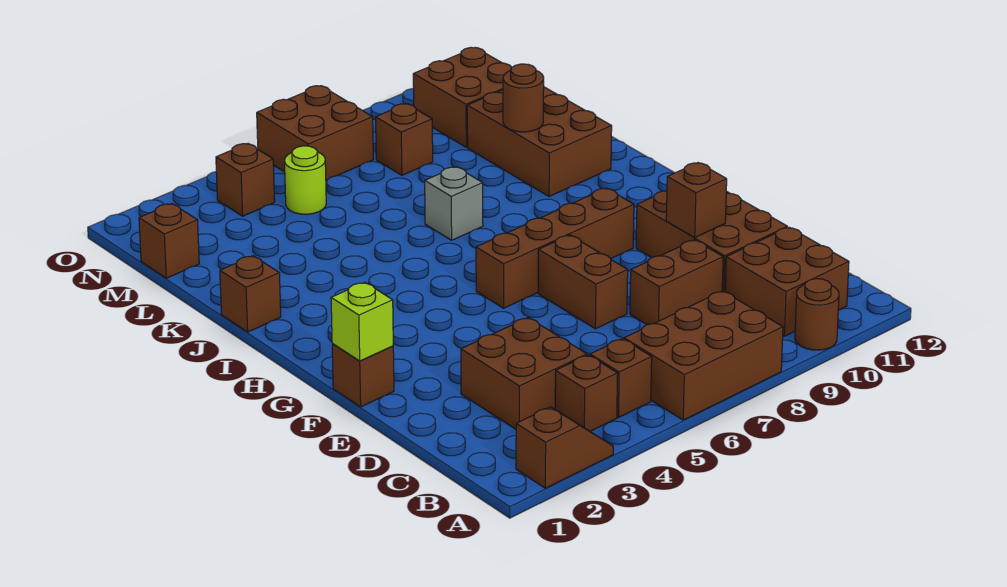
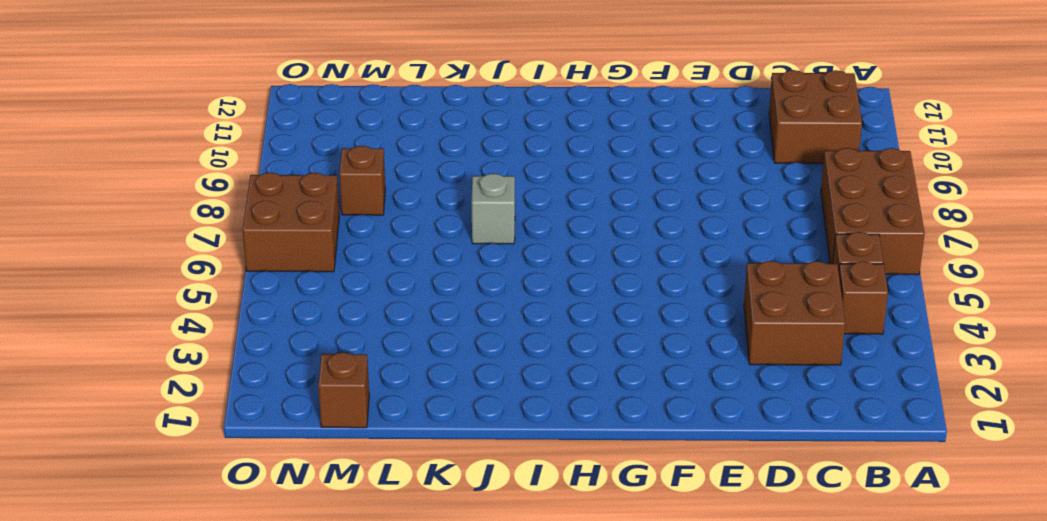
none -> brown 1x2 slope [516,407,613,488]
none -> brown 1x1 round brick [795,279,839,350]
none -> brown 1x2 brick [630,240,723,325]

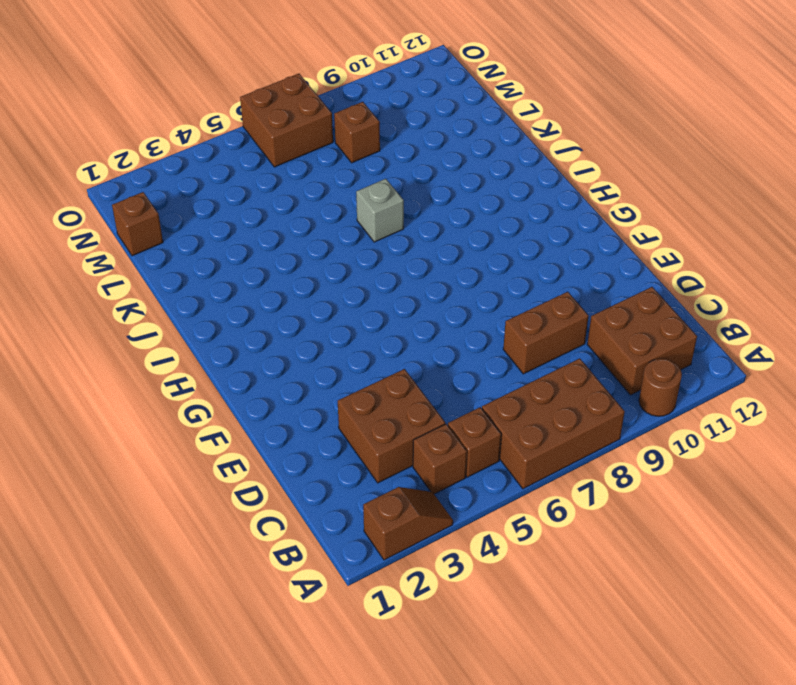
none -> brown 2x3 brick [636,191,787,292]
none -> brown 1x2 brick [538,235,628,329]
none -> brown 1x1 brick [332,344,394,407]

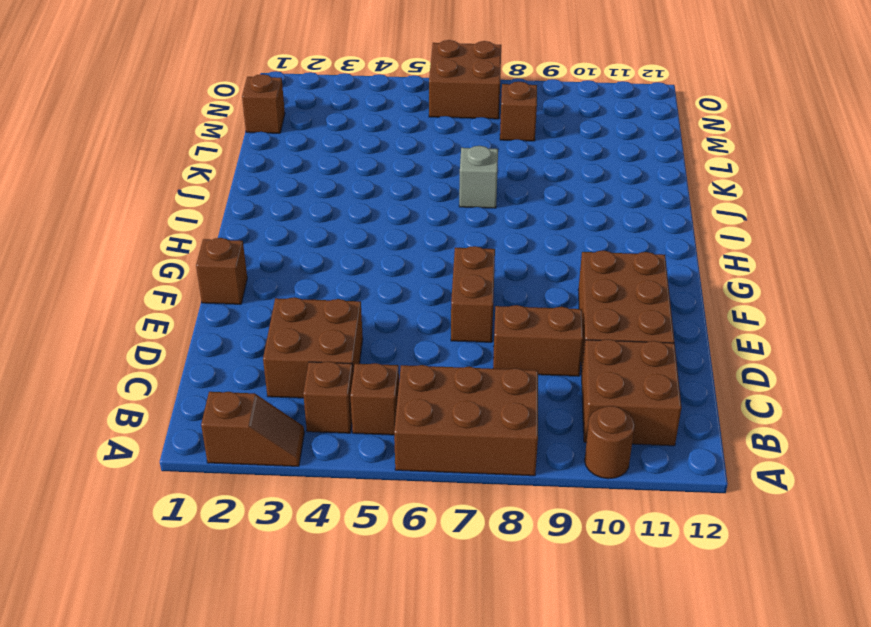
none -> brown 1x4 brick [476,188,634,308]
none -> brown 1x1 brick [220,256,281,332]
none -> brown 2x3 brick [467,87,612,196]

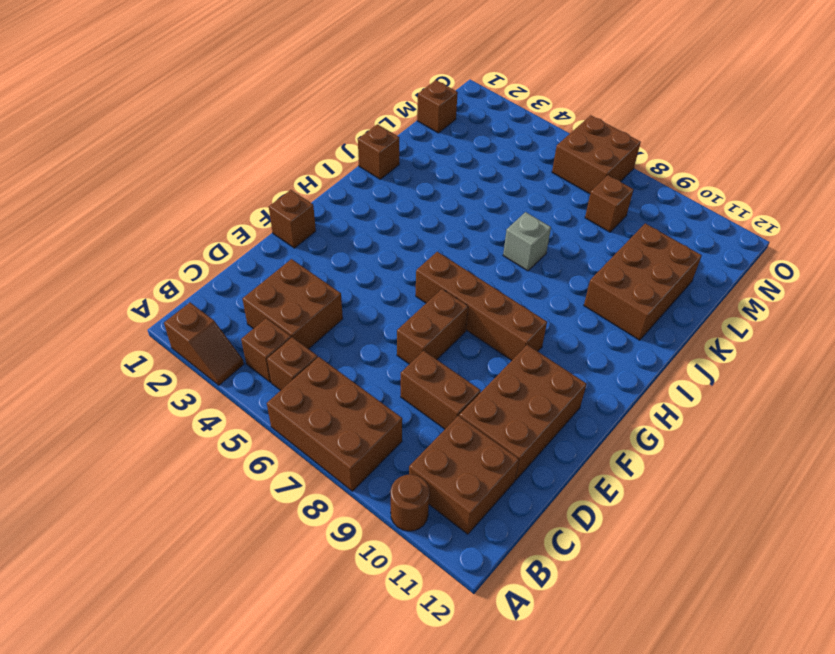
none -> lime 1x1 round brick [285,146,326,214]
none -> brown 2x2 brick [413,47,512,147]
none -> brown 1x1 brick [216,144,275,216]

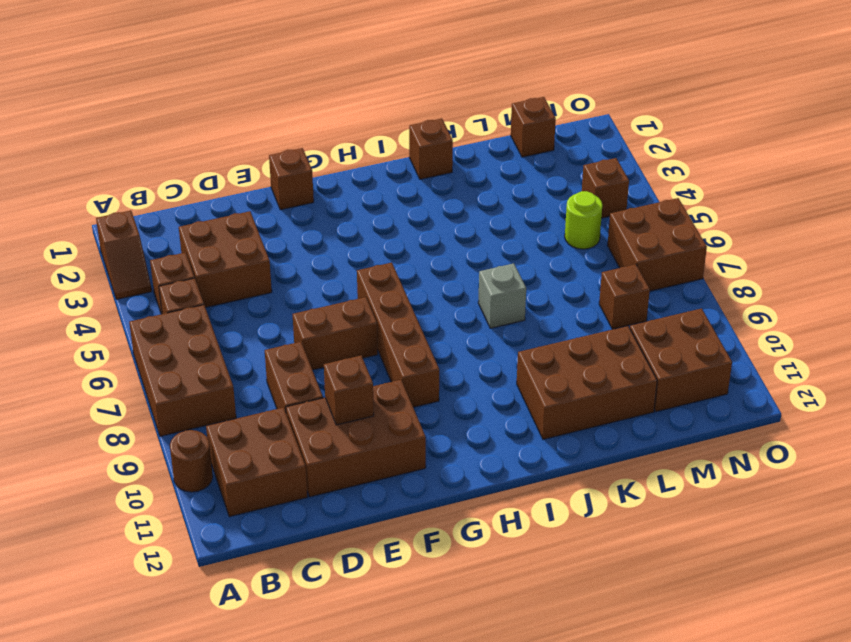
none -> lime 1x1 brick [331,282,393,361]
none -> brown 1x1 round brick [503,64,544,132]

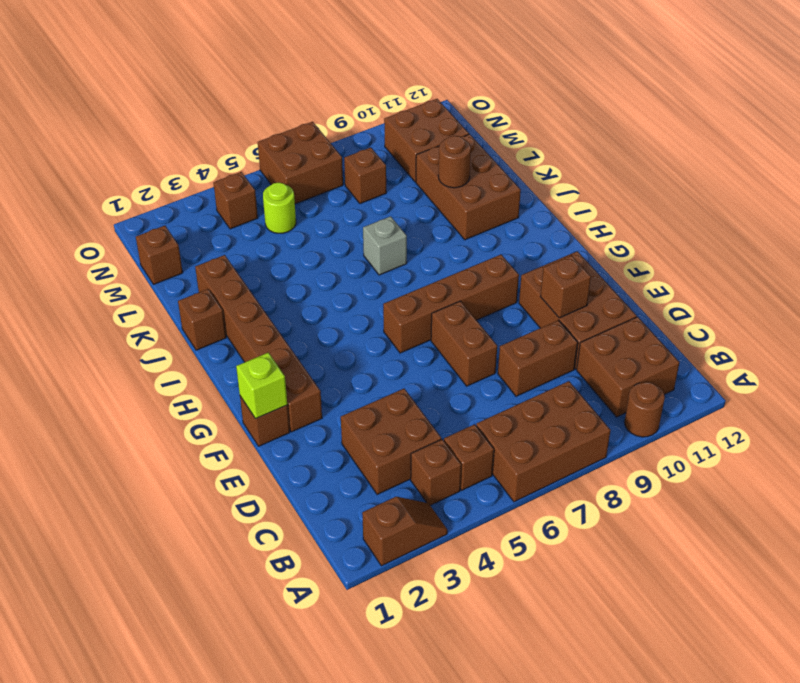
brown 1x6 brick [195,255,322,432] -> none

